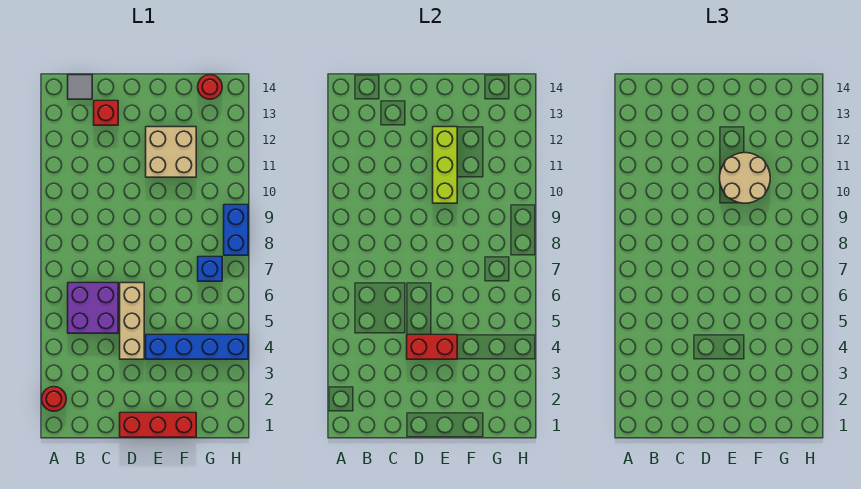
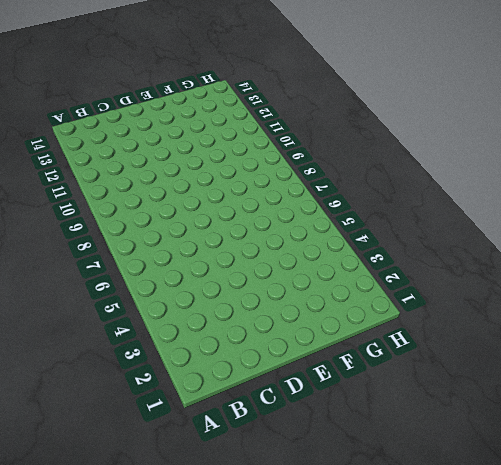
none -> red 1x1 round brick [42,387,66,411]
none -> purple 2x2 brick [68,283,118,333]
none -> grey 1x1 tile [68,75,92,99]

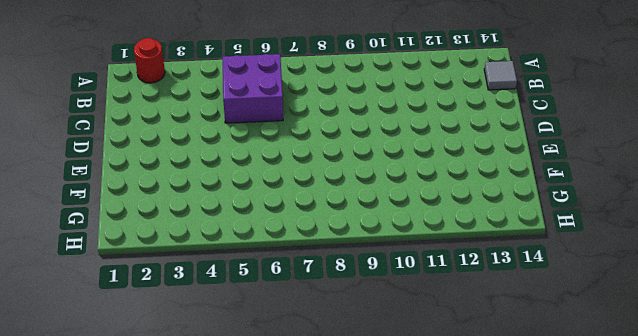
none -> red 1x1 brick [94,101,118,125]
none -> red 1x3 brick [120,413,196,437]
none -> tan 1x3 brick [120,283,144,359]

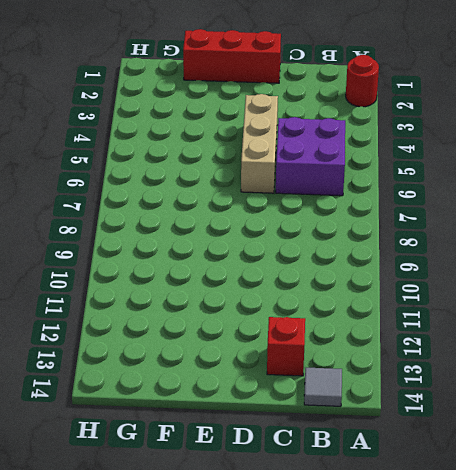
none -> blue 1x4 brick [146,335,248,359]
none -> tan 2x2 brick [146,127,196,177]
none -> blue 1x1 brick [198,257,222,281]

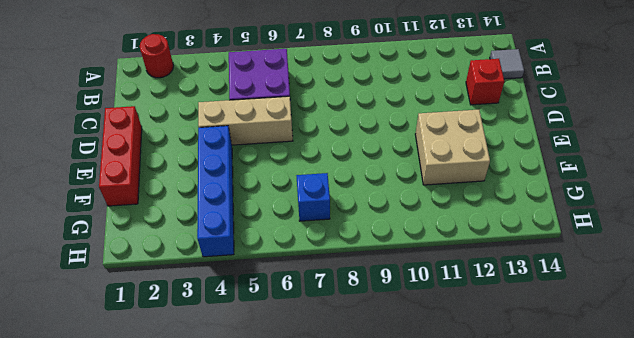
none -> red 1x1 round brick [198,75,222,99]
none -> blue 1x2 brick [224,205,248,255]
none -> red 1x2 brick [407,335,457,359]

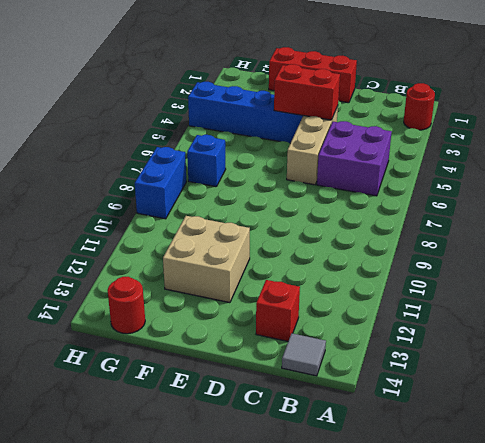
none -> lime 1x3 brick [433,127,457,203]
none -> tan 2x2 round brick [720,153,770,203]

